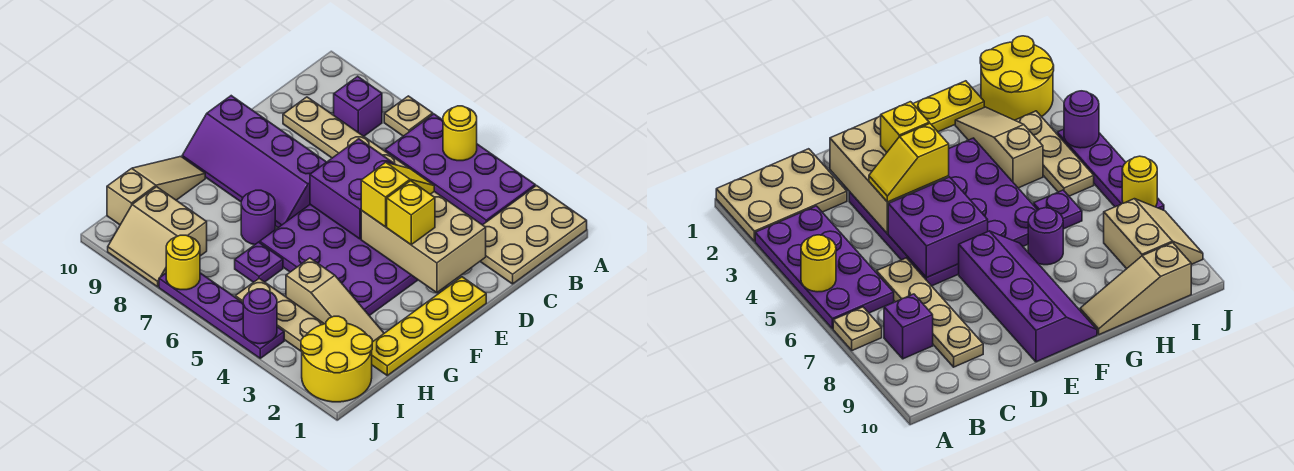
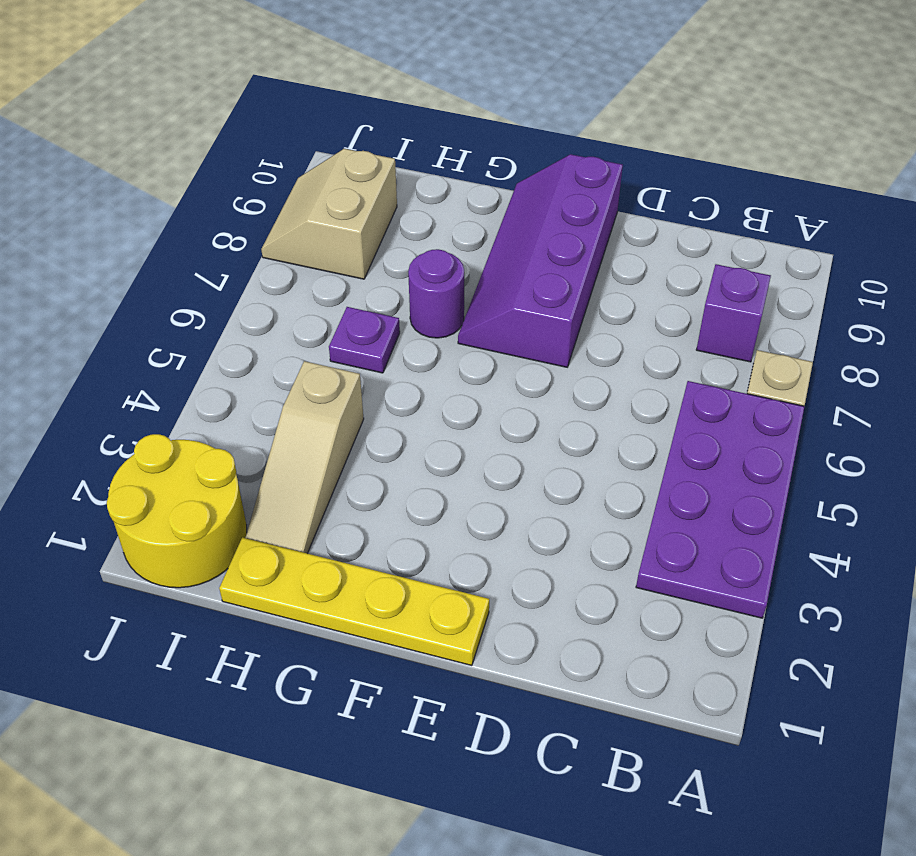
none -> tan 2x3 plate [480,186,587,284]
none -> tan 1x4 plate [283,97,408,168]
none -> purple 4x4 plate [260,205,418,316]

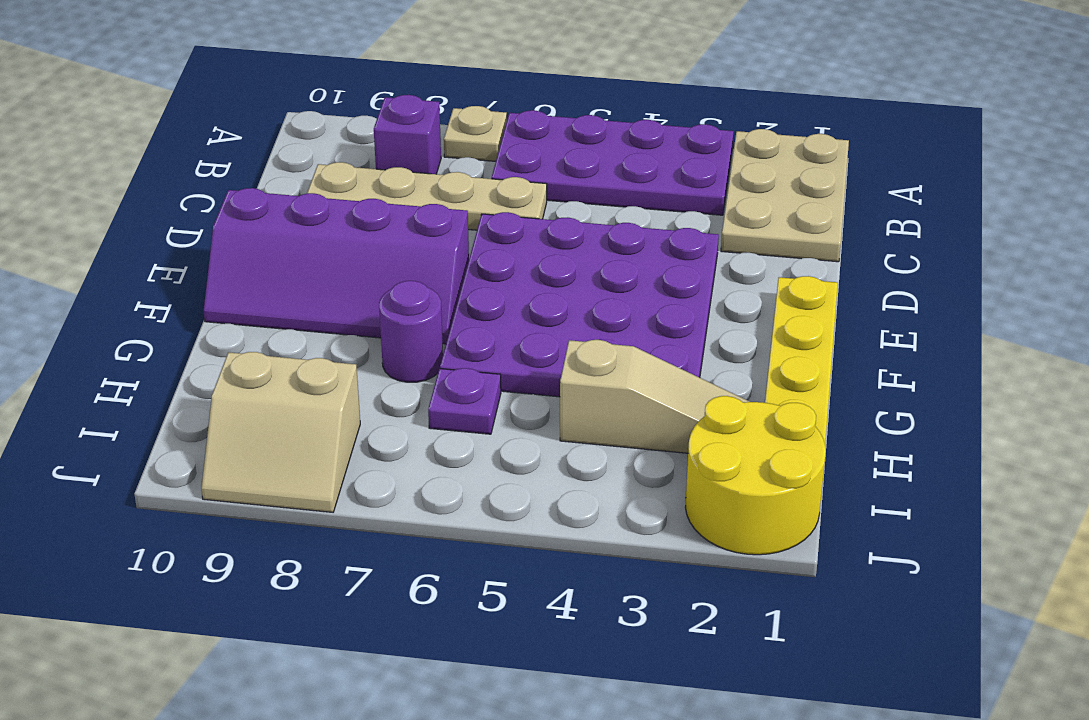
none -> tan 1x3 slope [107,157,205,225]
none -> tan 1x3 plate [235,279,324,352]
none -> purple 1x4 plate [159,273,284,358]

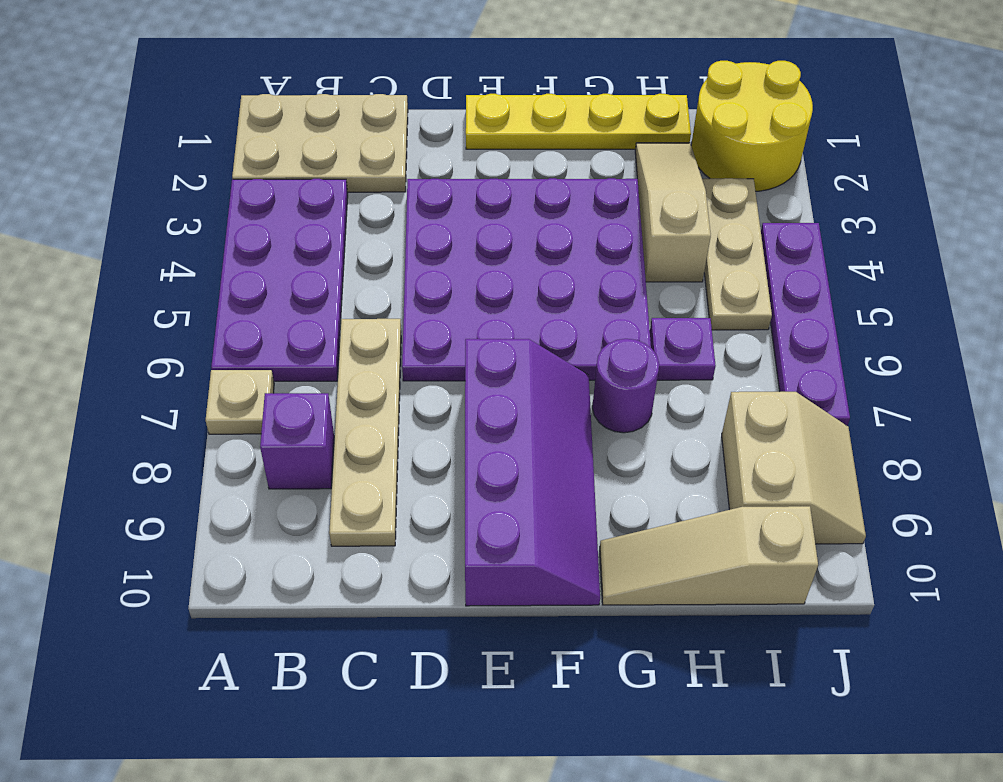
none -> yellow 1x1 round brick [443,106,477,161]
none -> tan 2x3 brick [361,192,486,293]
none -> purple 2x2 brick [310,139,396,239]

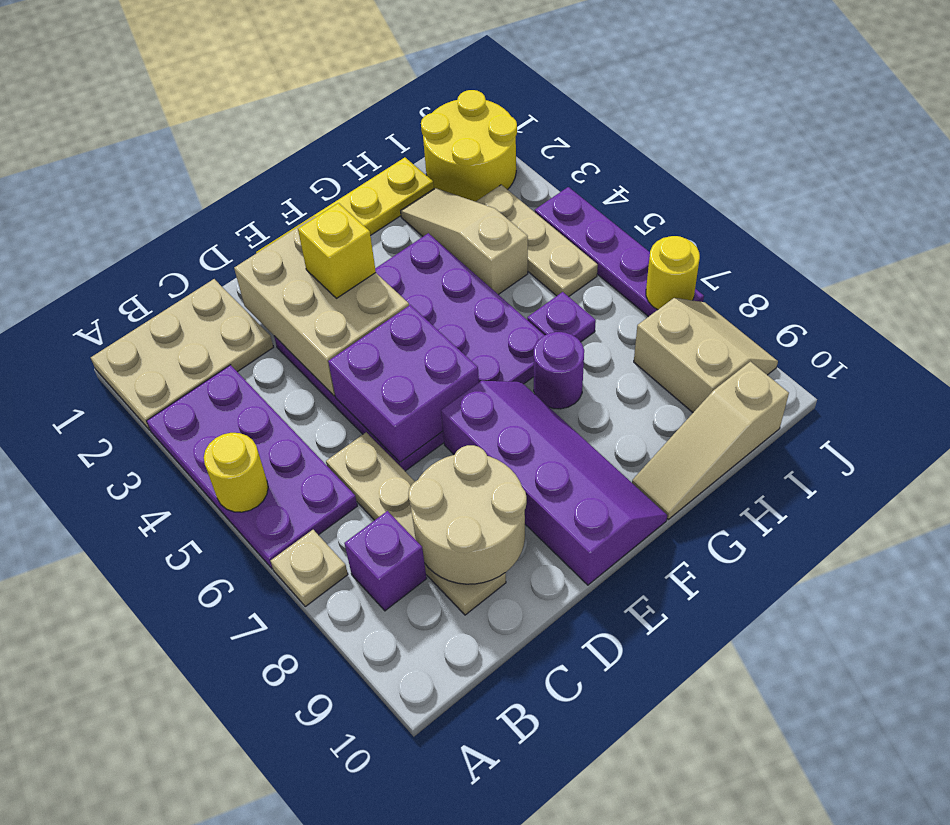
tan 2x2 round brick [408,445,527,584] -> none
none -> purple 1x1 round brick [243,289,277,344]
none -> yellow 1x2 slope [361,162,434,227]

